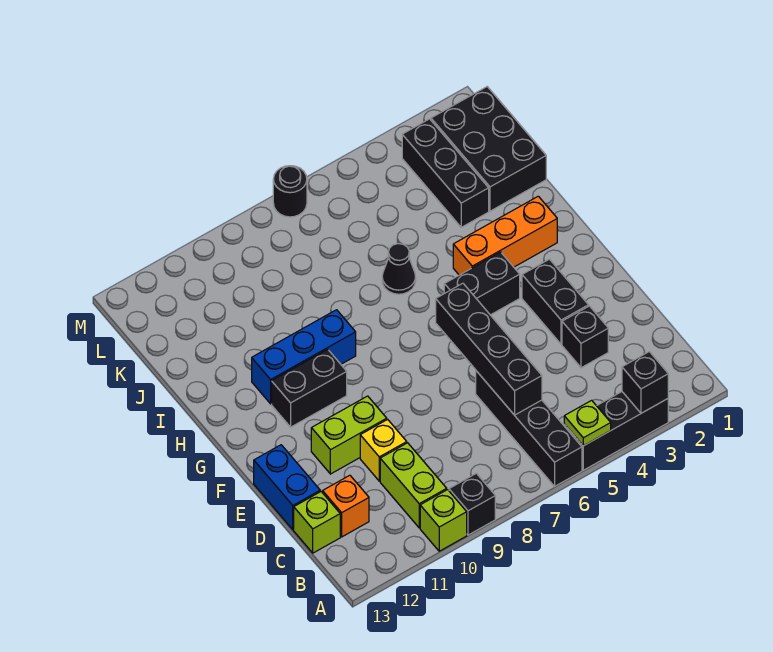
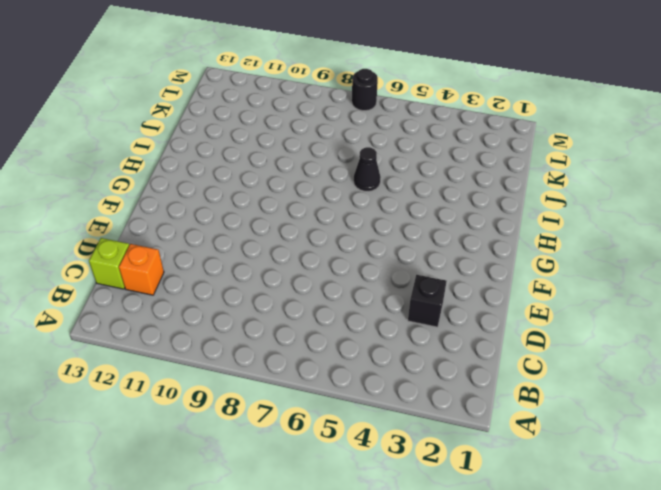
none -> black 1x3 brick [564,392,668,470]
none -> black 1x4 brick [476,371,582,486]
none -> black 1x1 brick [449,473,495,535]

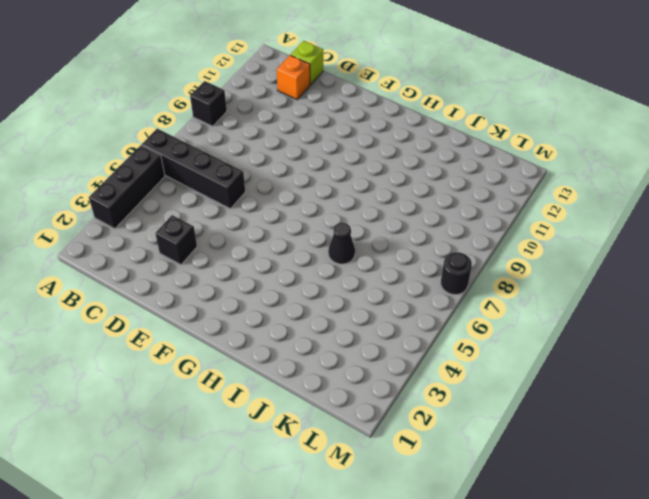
none -> lime 1x1 brick [420,490,467,551]
none -> lime 1x2 brick [380,443,447,528]
none -> yellow 1x1 brick [360,419,407,481]

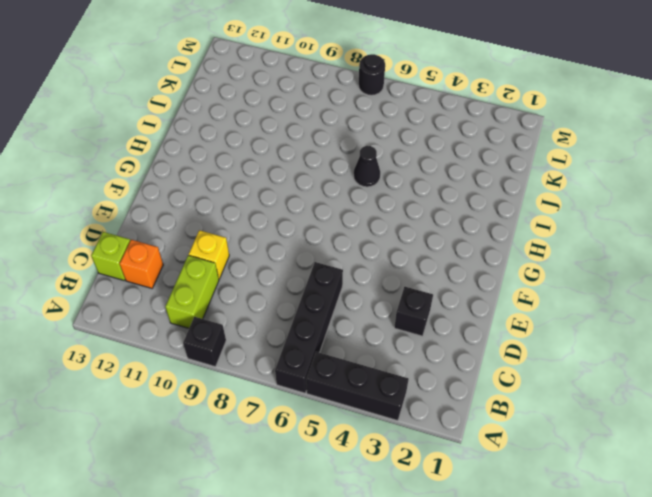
none -> lime 1x1 brick [420,490,467,551]
none -> blue 1x2 brick [254,445,320,530]
none -> black 1x2 brick [522,259,589,344]

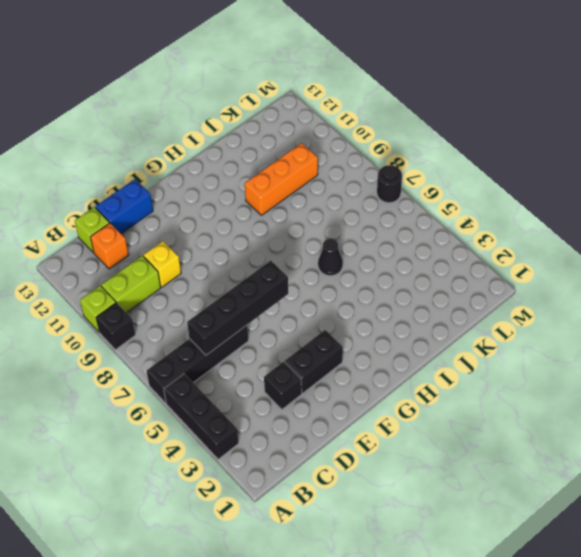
orange 1x3 brick [245,143,318,215] -> orange 1x3 brick turned to [453,196,557,275]
none -> lime 1x2 brick [311,396,387,474]
none -> black 1x2 brick [444,252,520,315]
none -> black 1x2 brick [272,349,347,427]

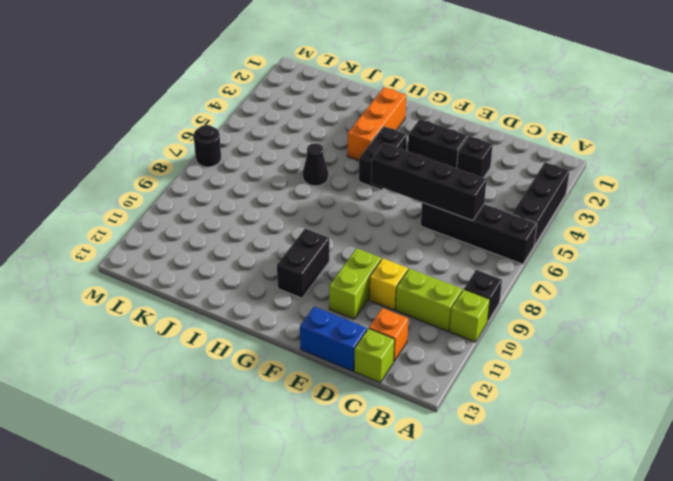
none -> blue 1x3 brick [252,310,356,404]
none -> black 2x3 brick [431,87,546,211]
none -> black 1x3 brick [402,119,489,227]

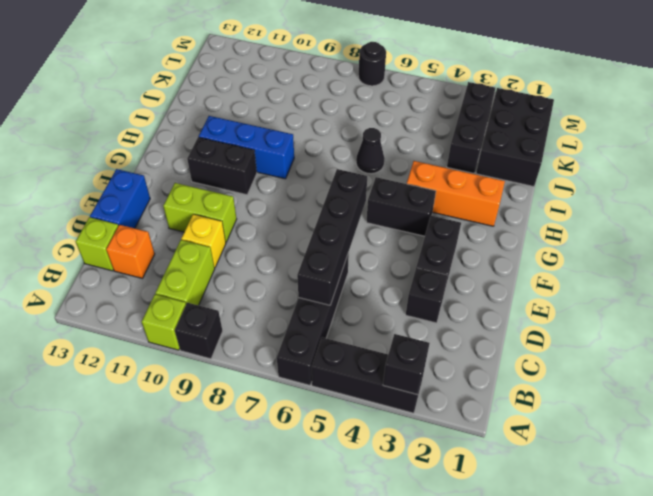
none -> lime 1x1 plate [564,400,611,446]

